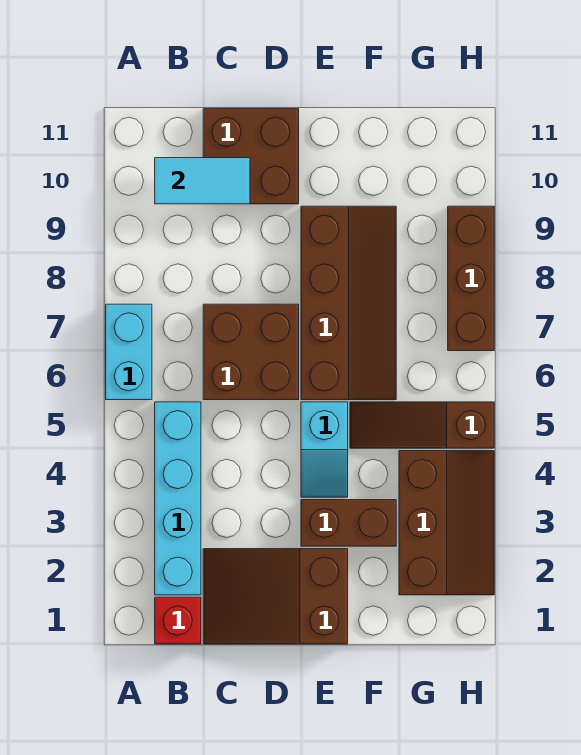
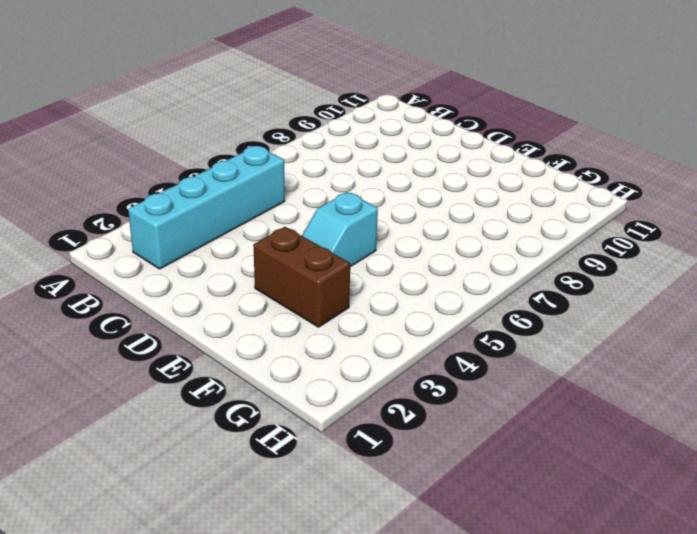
none -> cyan 1x2 brick [106,304,152,400]
none -> red 1x1 brick [155,597,201,644]
none -> brown 2x3 slope [203,549,348,644]

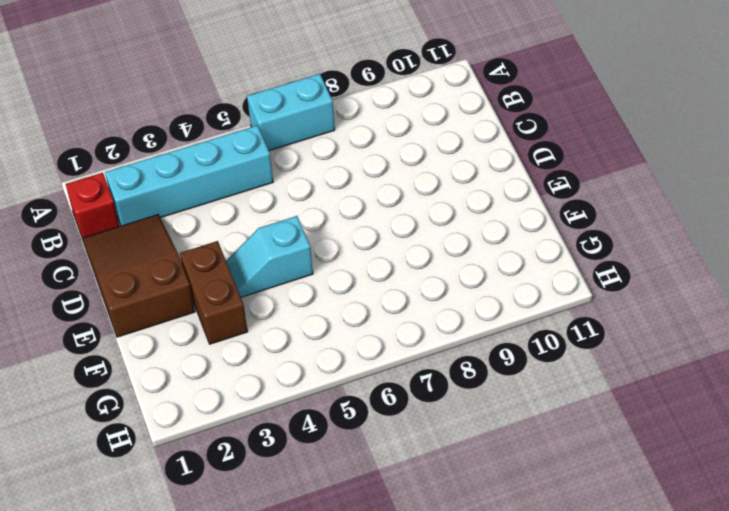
none -> brown 2x2 brick [203,304,299,400]
none -> brown 2x2 brick [203,109,299,204]
none -> brown 2x4 slope [301,206,396,400]

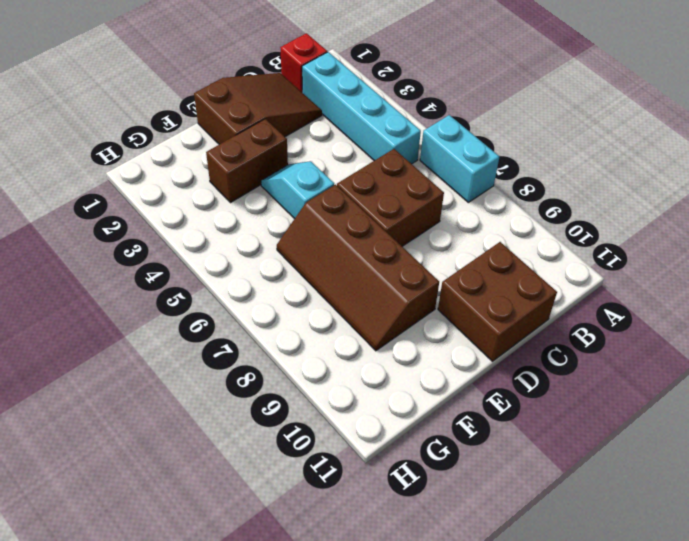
none -> brown 1x3 slope [350,402,494,448]
none -> brown 2x3 slope [399,451,494,595]
none -> brown 1x3 brick [448,206,494,351]

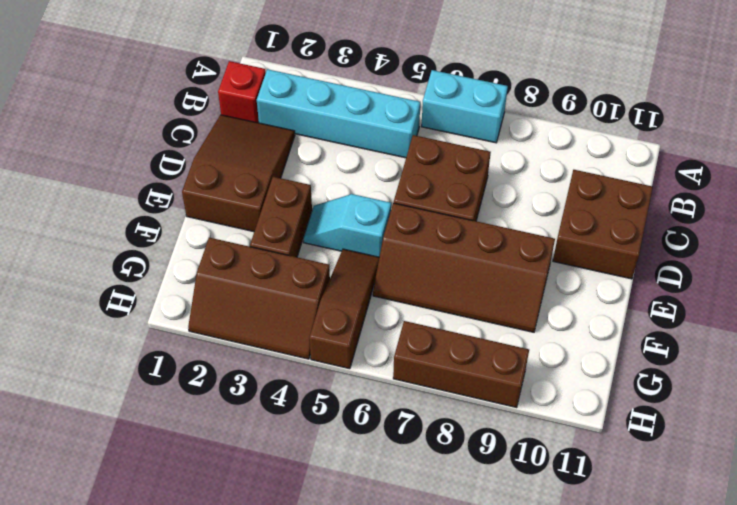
none -> cyan 1x2 tile [155,158,250,204]

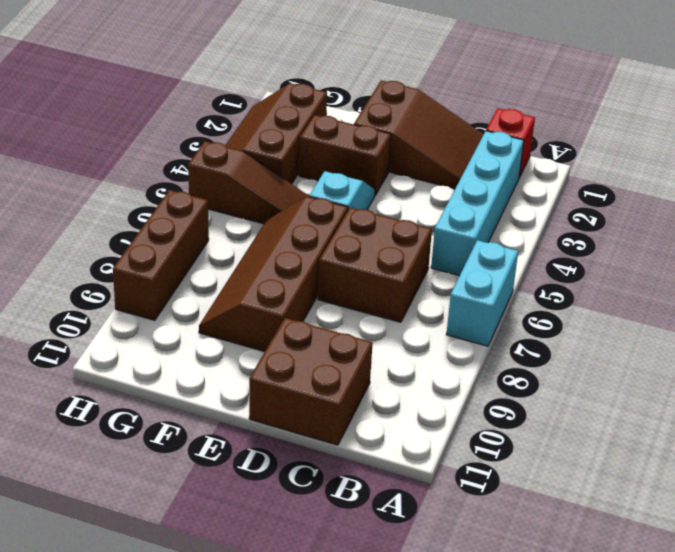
none -> cyan 1x2 tile [155,158,250,204]

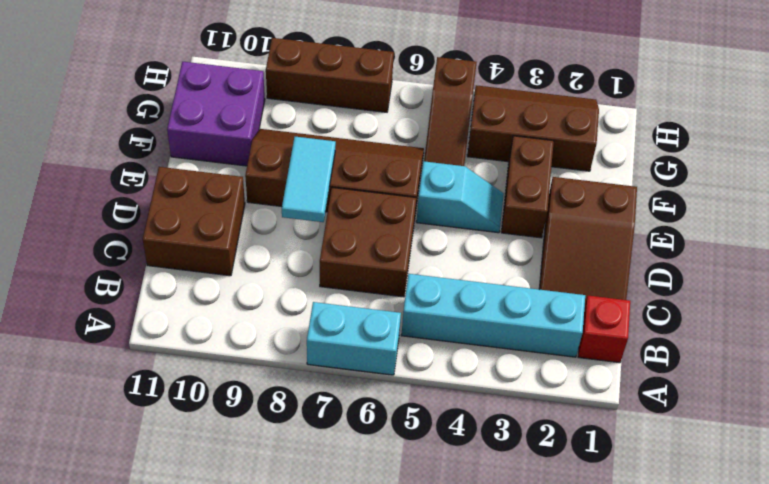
cyan 1x2 tile [282,137,336,222] -> cyan 1x2 tile moved to [155,158,250,204]
purple 2x2 brick [167,62,265,166] -> none

